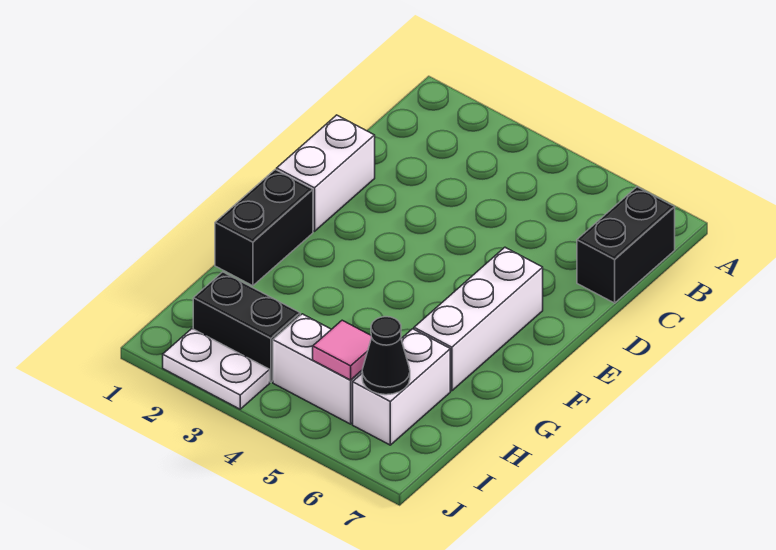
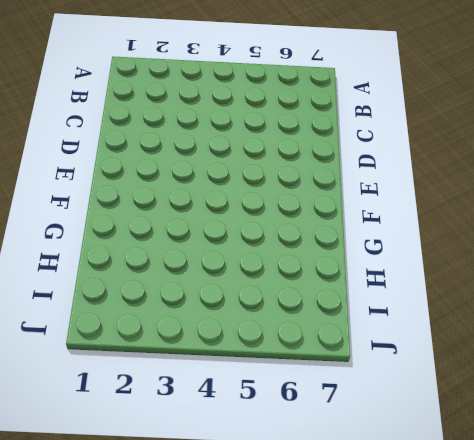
none -> black 1x2 brick [577,187,675,303]
none -> white 1x2 brick [277,115,375,231]

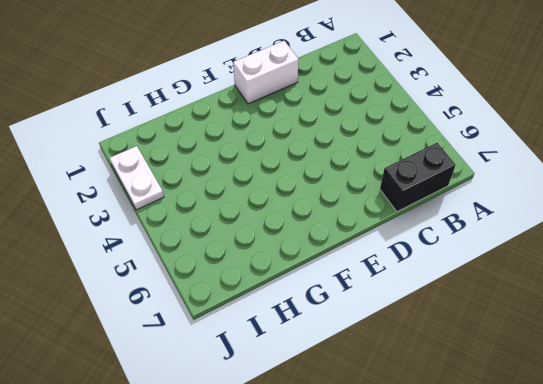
none -> white 1x3 brick [414,247,543,391]
none -> black 1x2 brick [215,169,313,286]

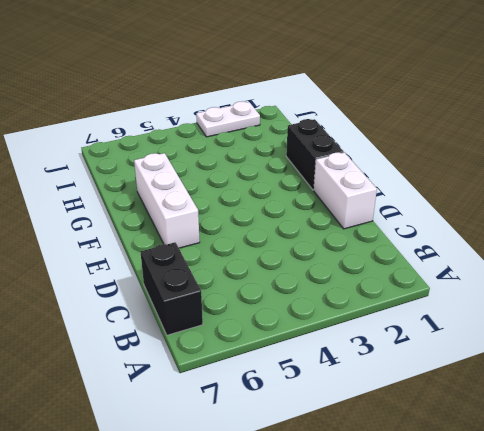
none -> white 1x2 brick [353,329,450,445]
none -> black 1x2 brick [193,272,300,382]

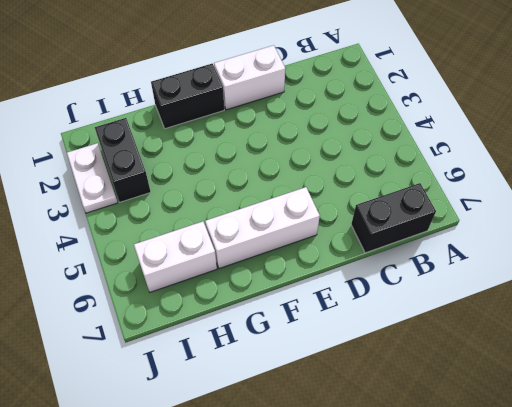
none -> white 1x2 brick [273,314,362,424]
none -> pink 1x1 tile [313,320,372,380]

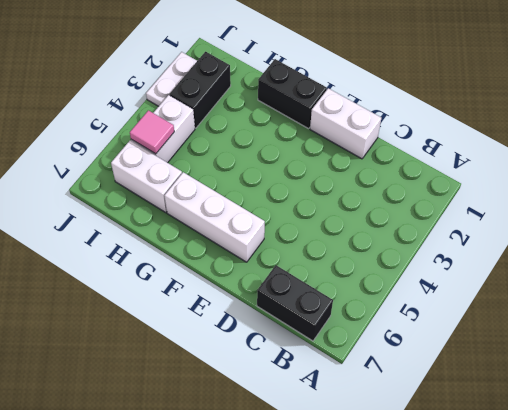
none -> black 1x1 cone [362,317,410,395]

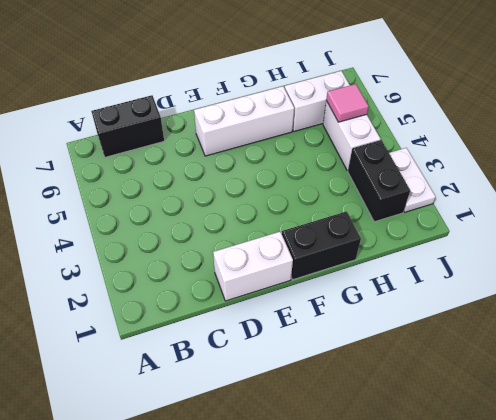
none -> black 1x1 cone [362,317,410,395]

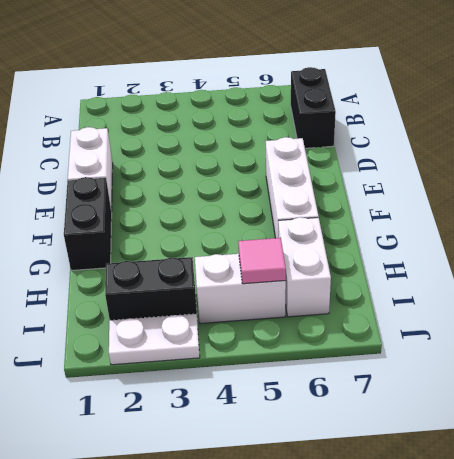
none -> black 1x1 cone [362,317,410,395]

